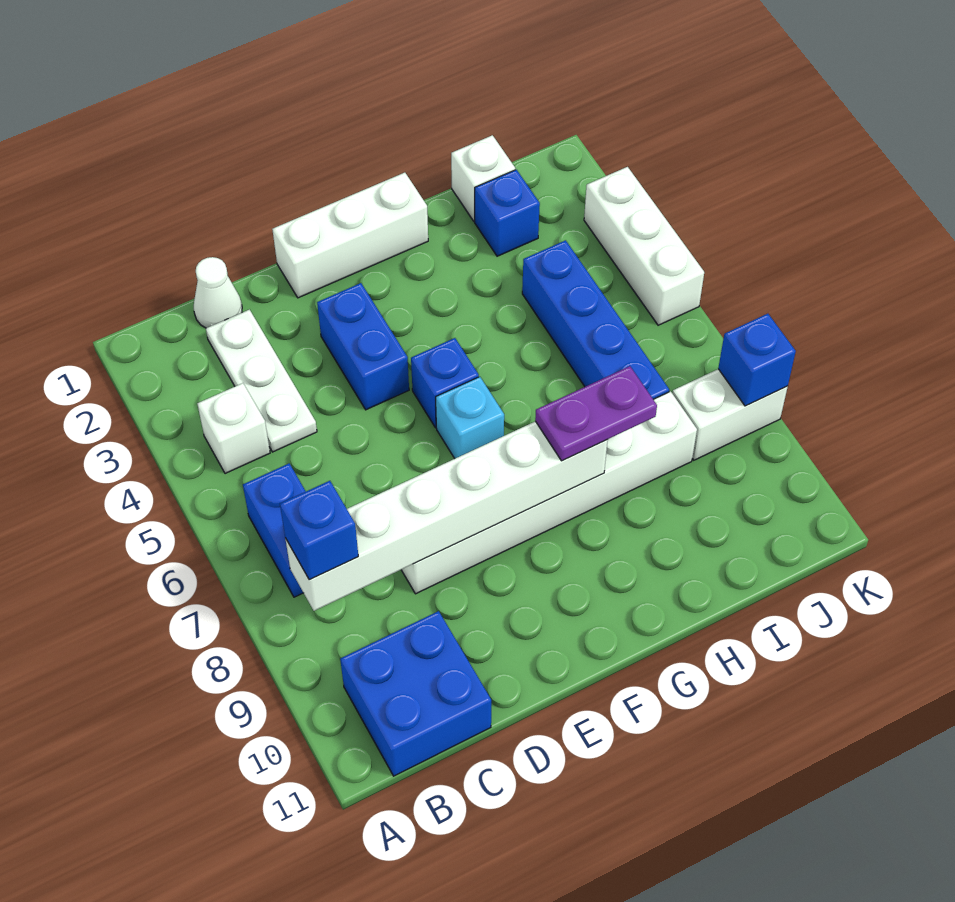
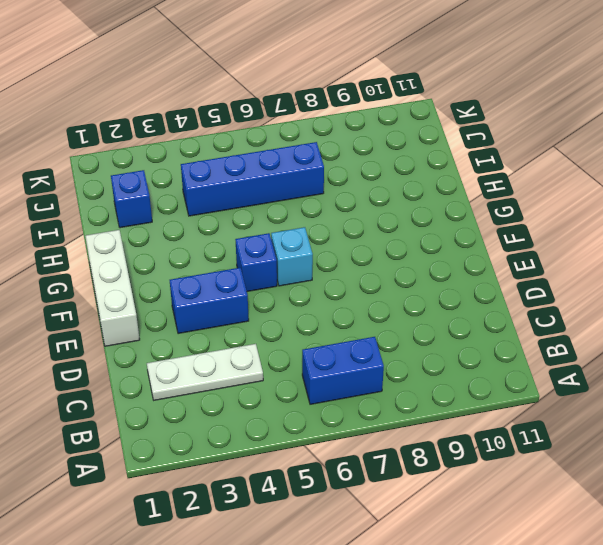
none -> white 1x1 brick [197,383,270,474]
none -> blue 2x2 brick [340,611,491,776]
none -> white 1x1 cone [194,257,242,328]

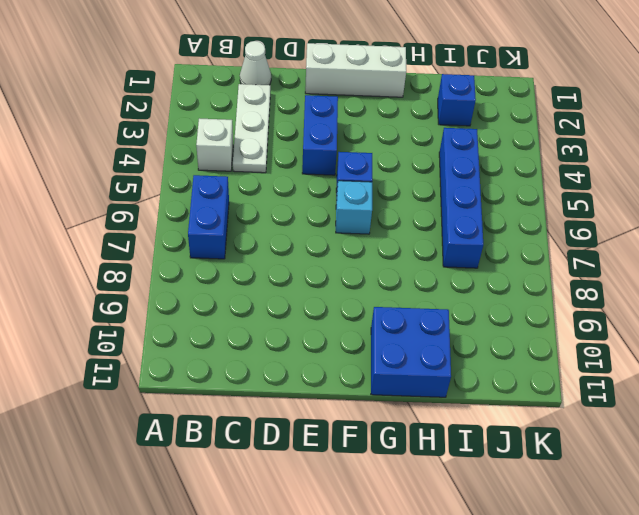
blue 2x2 brick [371,307,451,397] -> blue 2x2 brick moved to [340,611,491,776]
none -> white 1x6 brick [401,391,697,594]
none -> white 1x1 brick [451,135,515,221]
none -> white 1x2 brick [672,369,788,460]

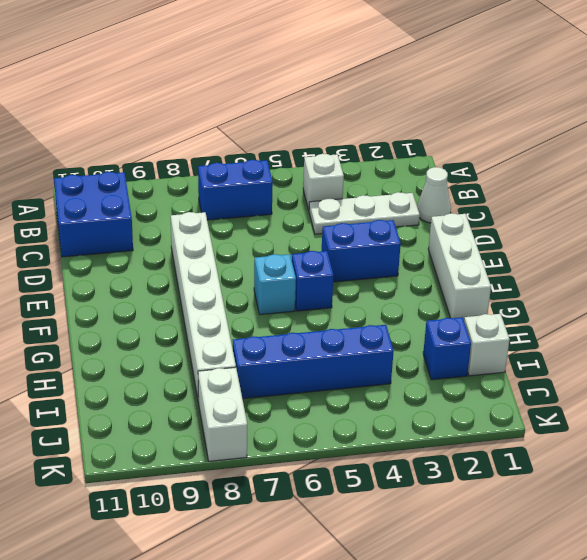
none -> white 1x3 brick [584,167,704,325]
none -> white 1x6 brick [285,421,608,611]
none -> blue 1x1 brick [718,314,796,406]

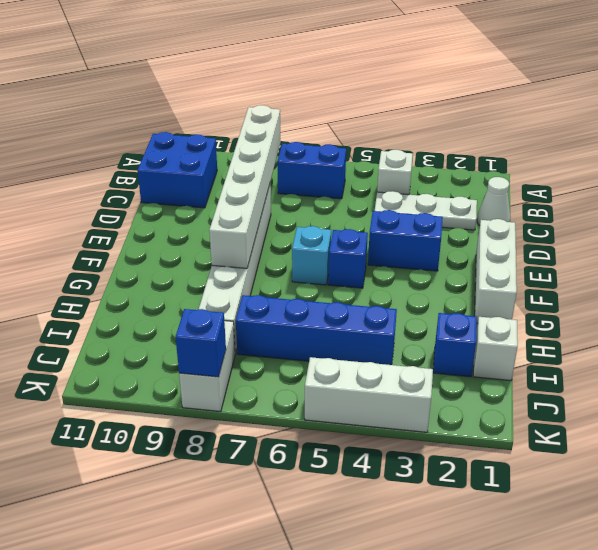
none -> blue 1x1 brick [280,481,358,580]
none -> purple 1x2 plate [535,366,657,461]

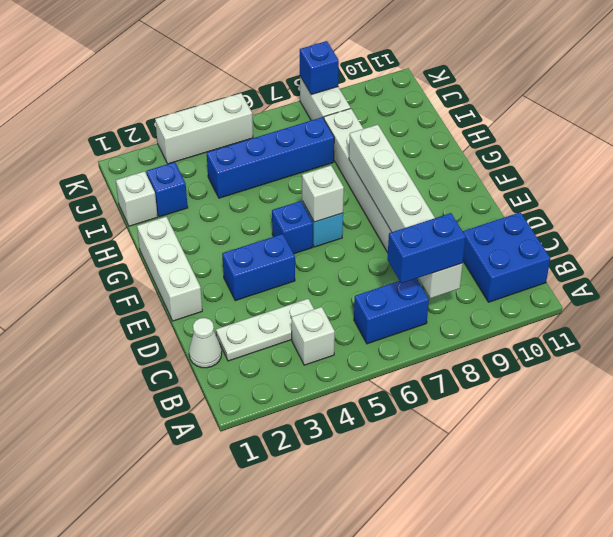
blue 1x2 brick [387,213,466,283] -> blue 1x1 brick [280,481,358,580]
white 1x1 brick [302,165,344,222] -> none
none -> purple 1x2 plate [535,366,657,461]

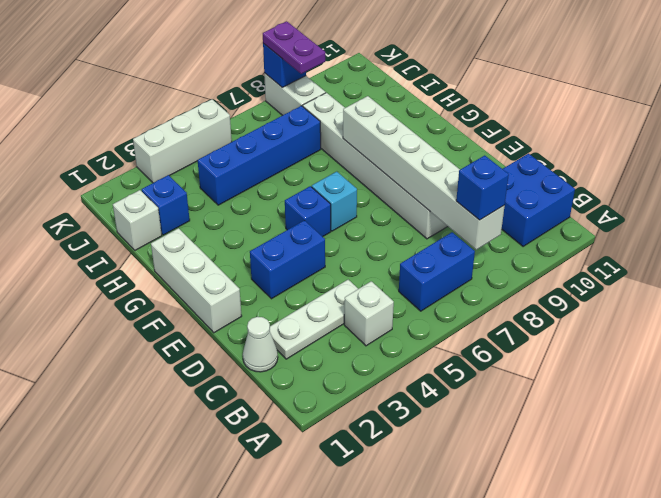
purple 1x2 plate [263,21,325,74] -> purple 1x2 plate moved to [535,366,657,461]

